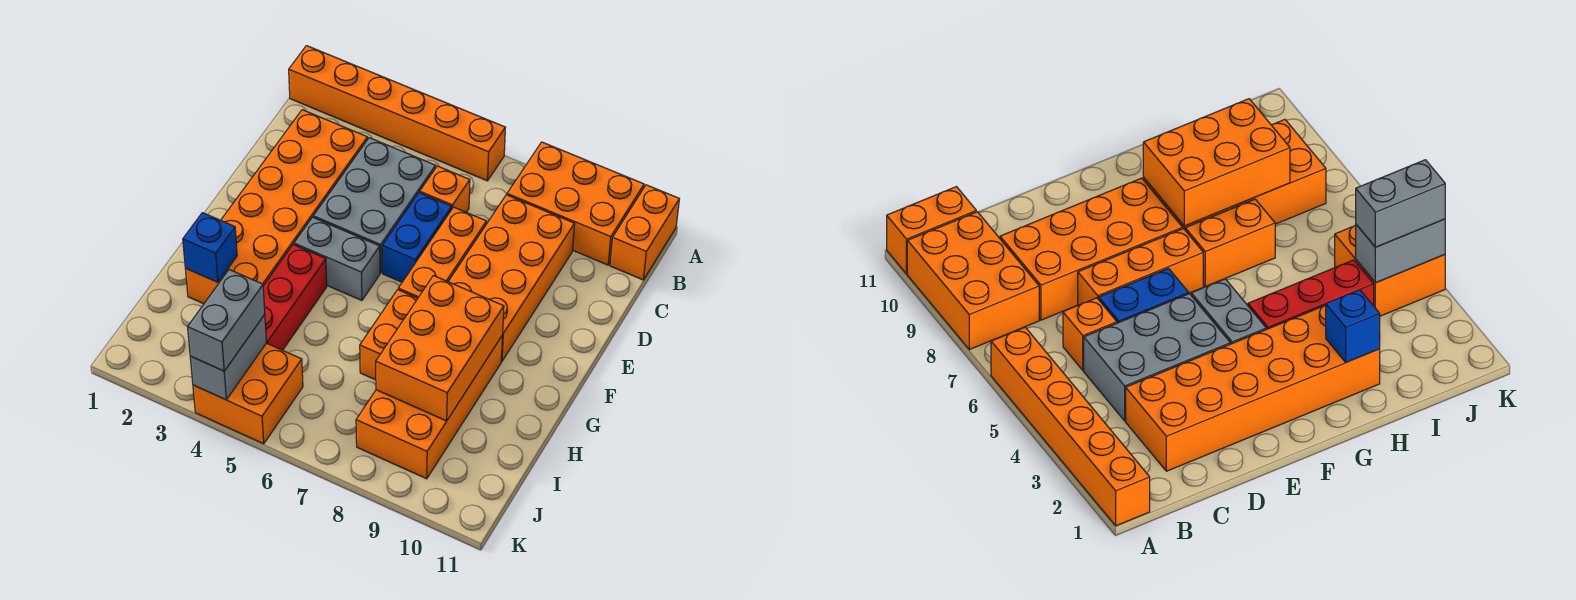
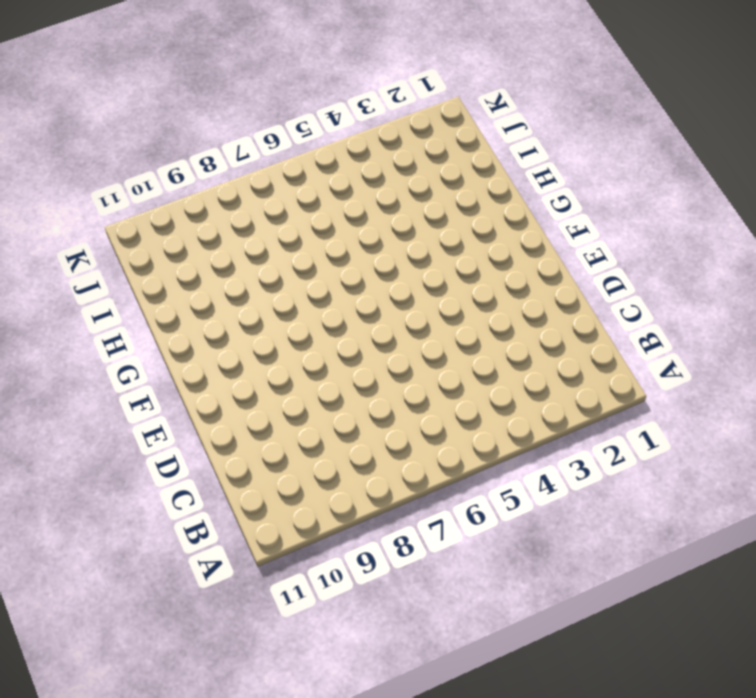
none -> orange 1x6 brick [289,46,505,181]
none -> orange 2x3 brick [507,142,644,265]
none -> orange 1x2 brick [610,185,679,280]

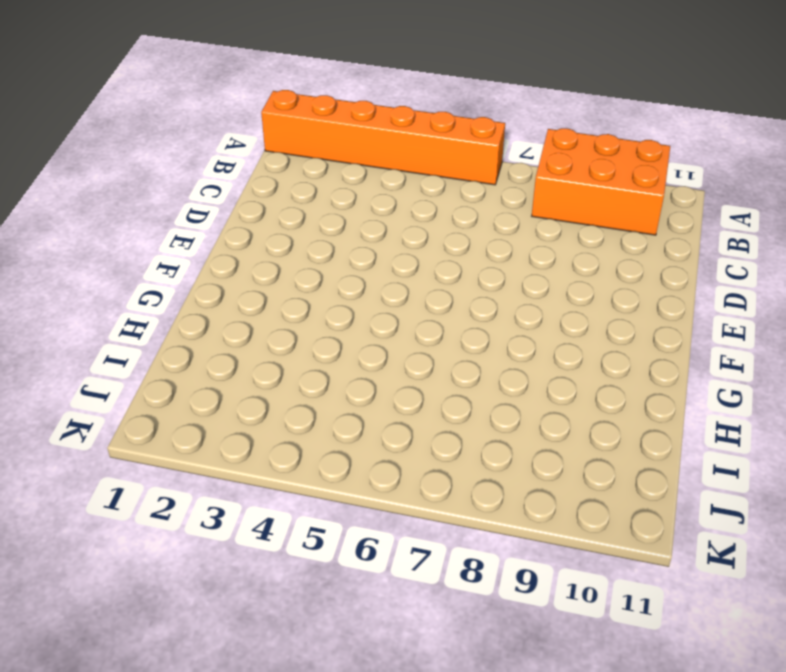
none -> orange 1x2 brick [610,185,679,280]
none -> orange 2x6 brick [185,110,368,304]
none -> grey 2x3 brick [313,138,436,273]

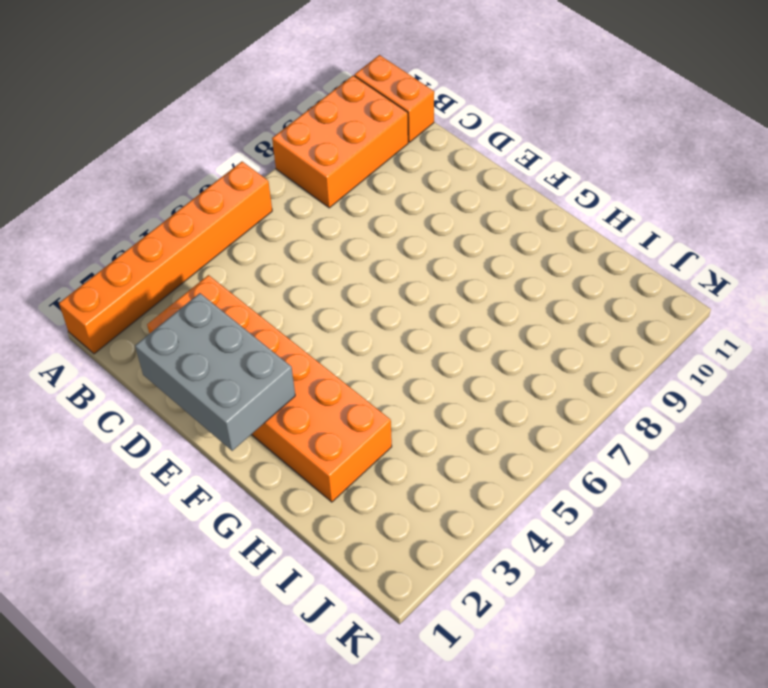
grey 2x3 brick [135,293,295,451] -> grey 2x3 brick moved to [313,138,436,273]
none -> orange 1x1 brick [420,166,470,212]
none -> orange 2x4 brick [448,195,575,361]
none -> blue 1x2 brick [382,193,452,282]

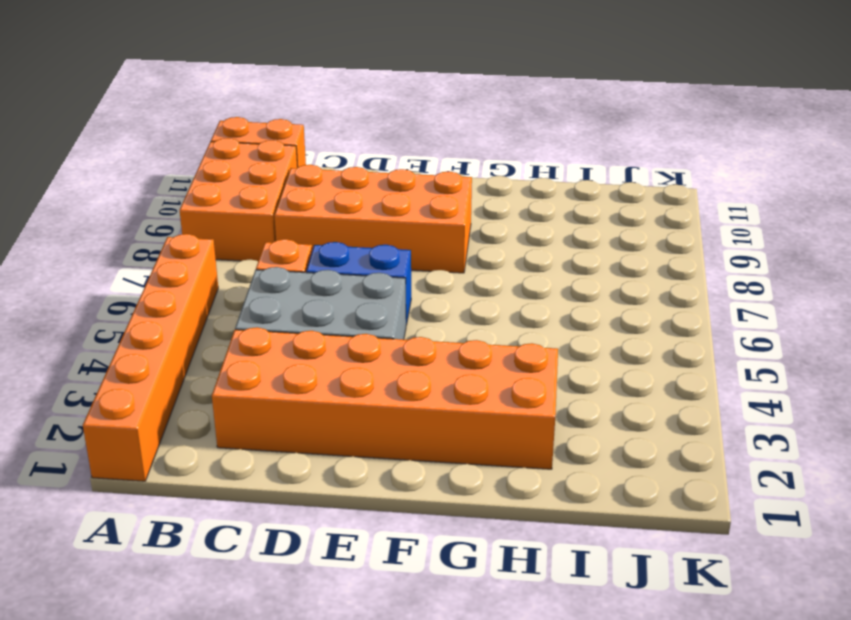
none -> orange 1x3 brick [398,207,487,298]
none -> grey 1x2 brick [294,217,380,300]
none -> red 1x3 brick [263,245,327,350]

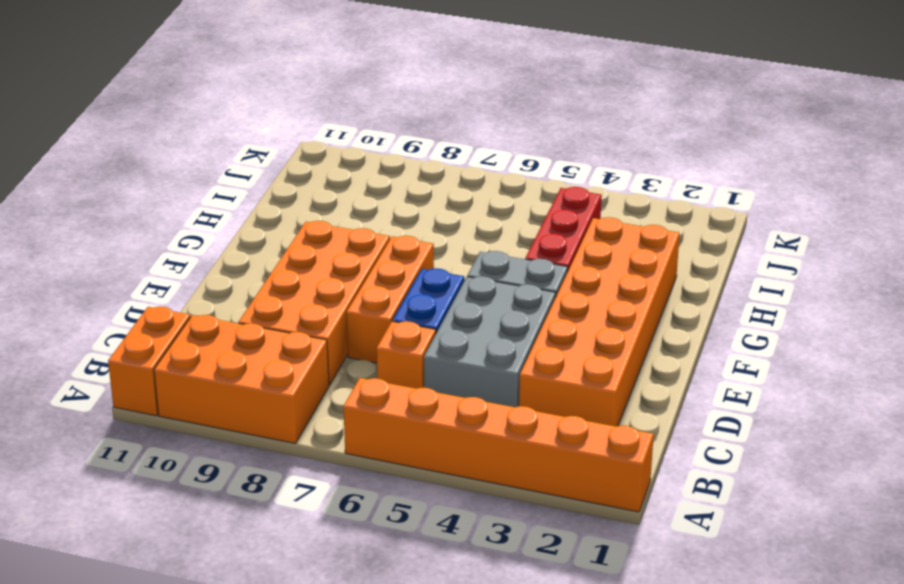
none -> orange 1x2 brick [360,290,418,380]
none -> orange 2x4 brick [356,335,503,479]
none -> orange 2x2 brick [193,343,303,444]

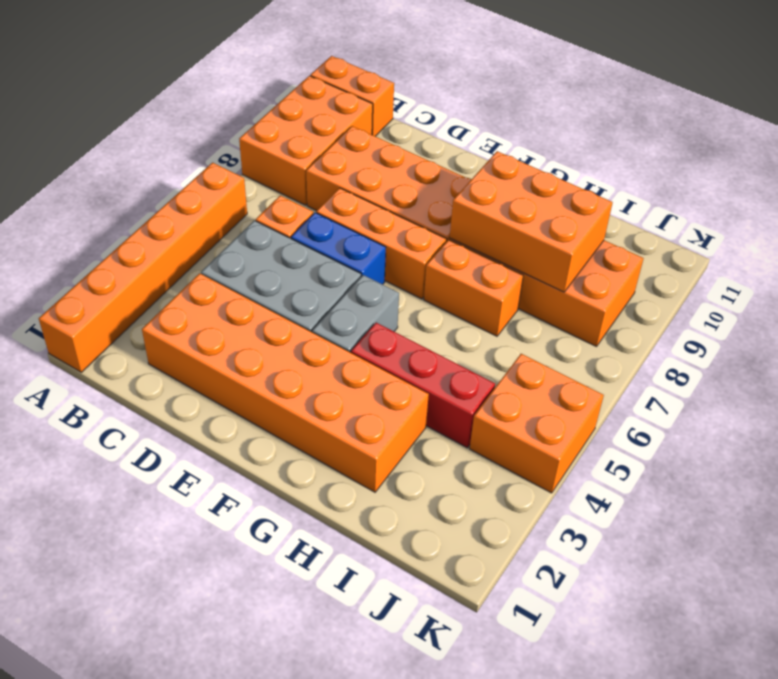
none -> blue 1x1 brick [183,213,237,282]
none -> grey 1x2 brick [190,315,266,400]
none -> grey 1x2 brick [188,270,265,371]

